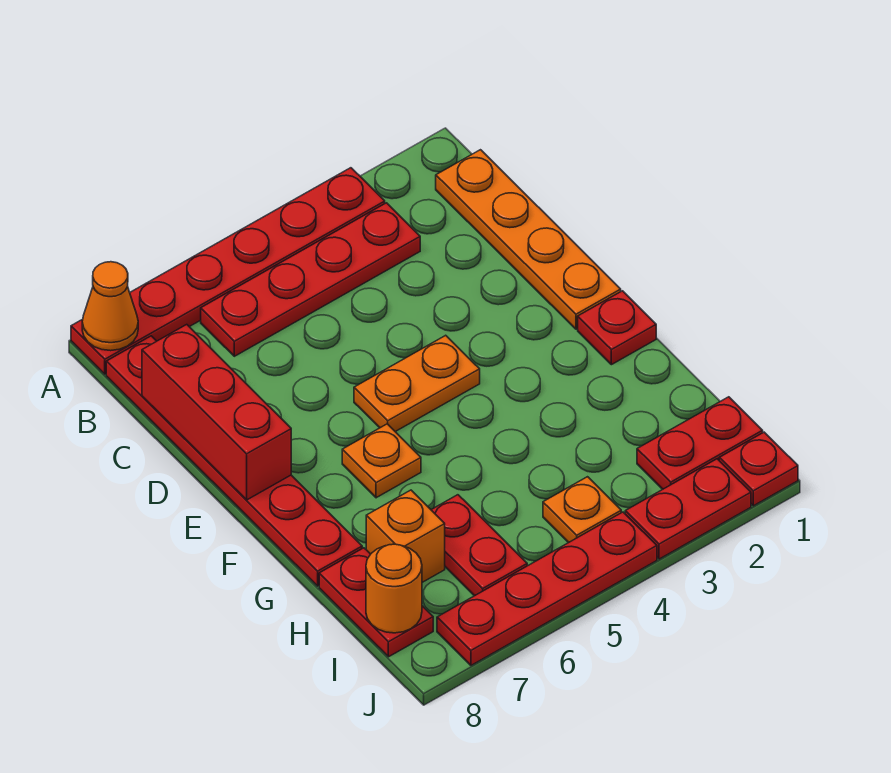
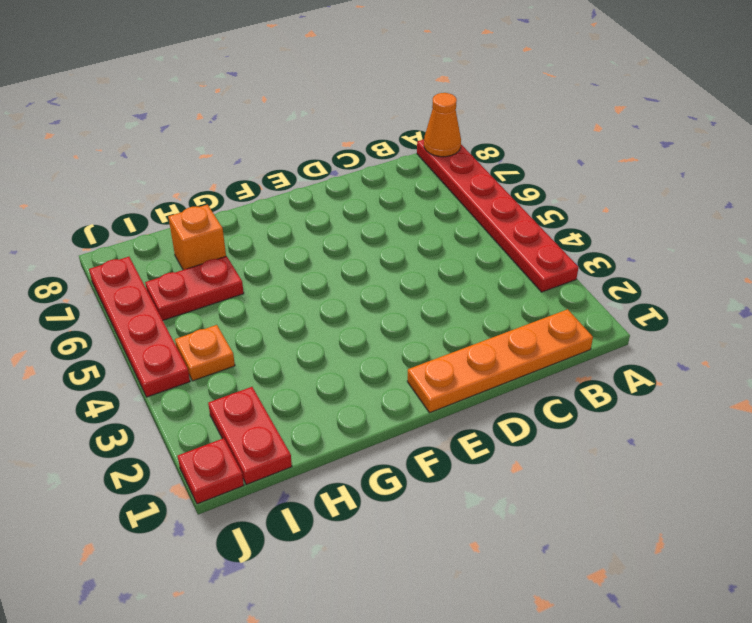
none -> red 1x4 plate [201,203,420,356]
none -> red 1x6 plate [106,336,362,586]
none -> orange 1x2 plate [354,335,480,432]

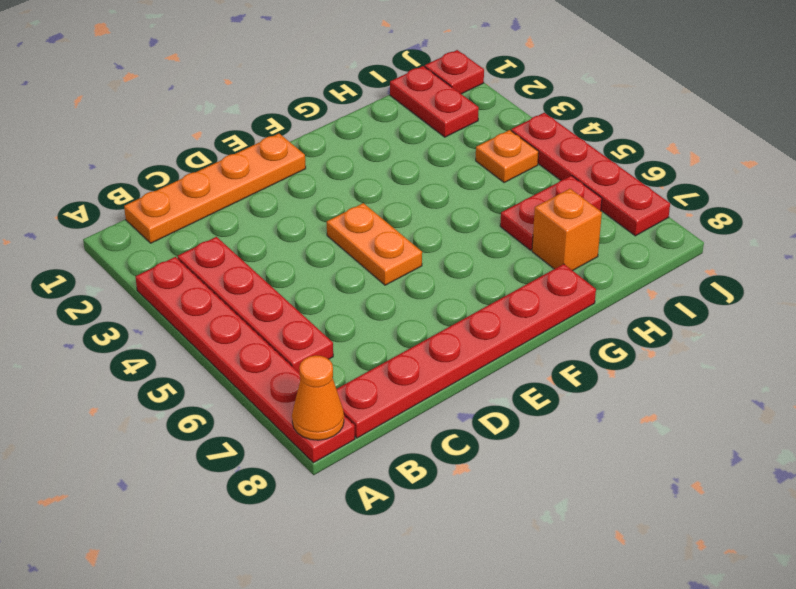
none -> red 1x1 plate [578,291,656,365]
none -> orange 1x1 plate [342,424,421,498]
none -> red 1x2 plate [319,548,433,657]

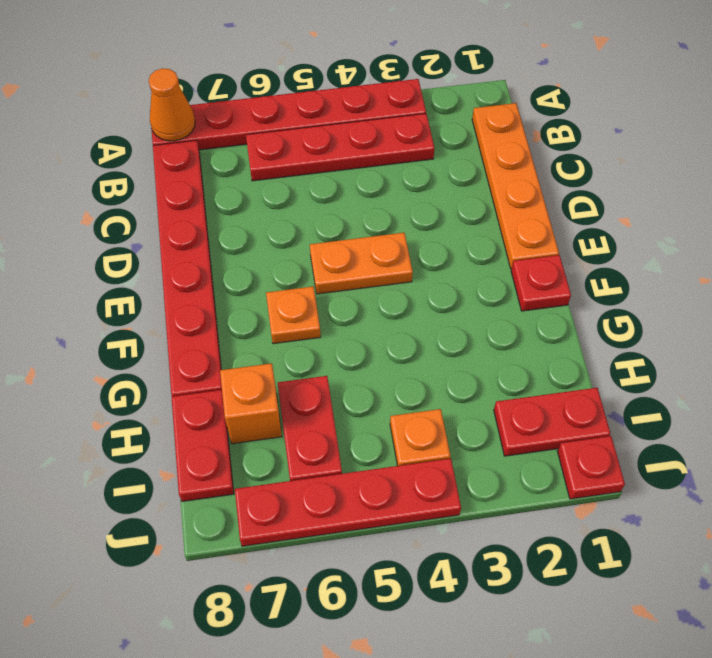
none -> red 1x2 plate [625,459,751,559]
none -> red 1x3 brick [142,325,291,500]
none -> orange 1x1 round brick [366,544,422,633]

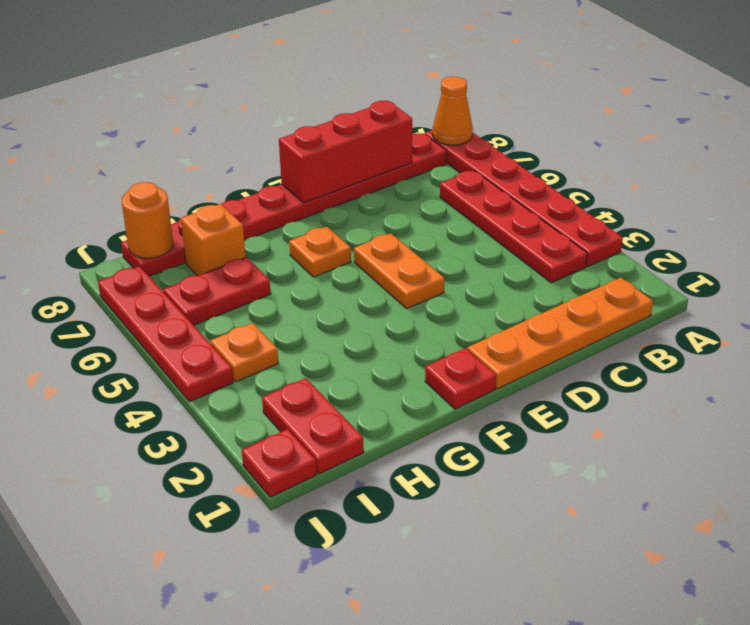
none -> red 1x2 plate [625,459,751,559]

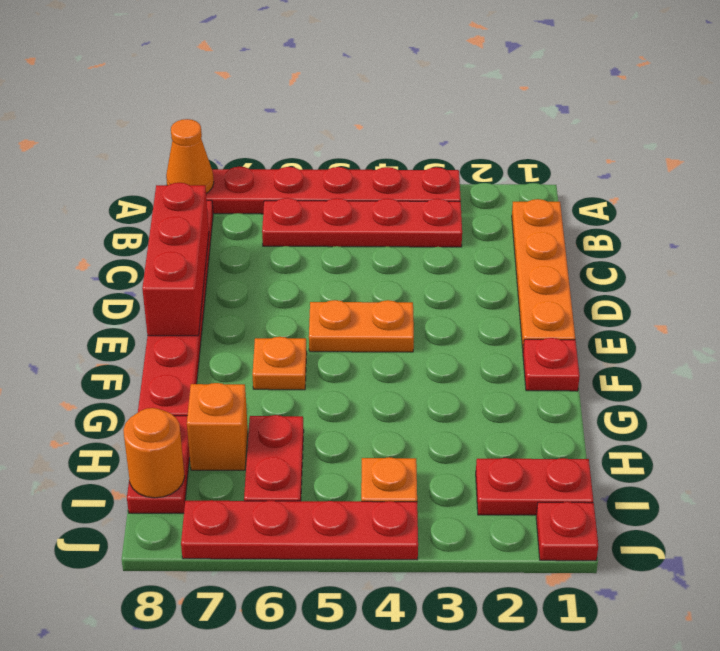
none -> red 1x2 plate [625,459,751,559]

